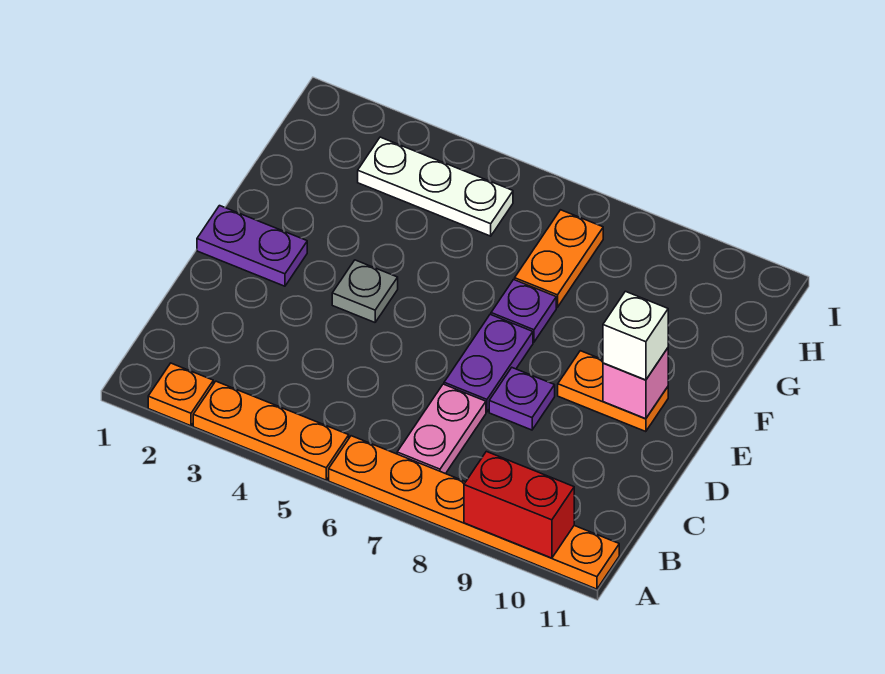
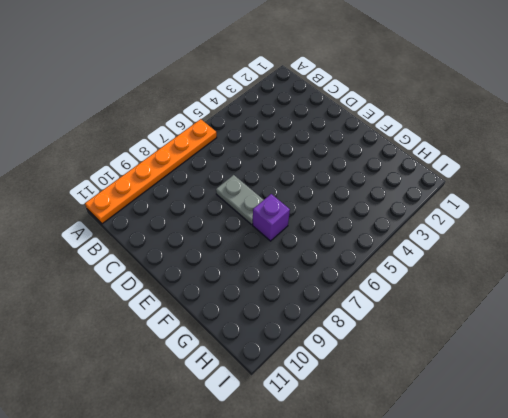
grey 1x2 plate [216,175,263,225] -> purple 1x2 plate [444,314,533,412]
purple 1x1 brick [253,194,290,241] -> purple 1x1 plate [491,280,556,342]
none -> orange 1x1 plate [148,363,213,426]
none -> orange 1x3 plate [193,381,349,480]
none -> pink 1x2 plate [397,384,486,474]

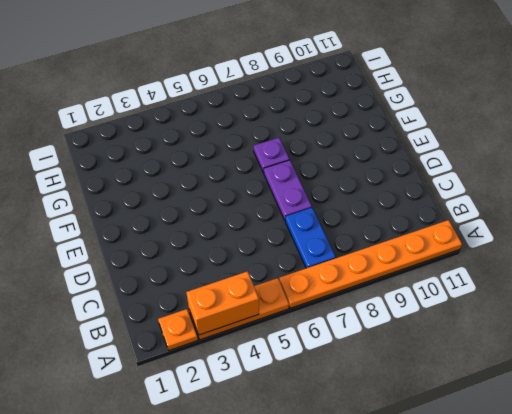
orange 1x2 brick [186,271,259,335] -> none
blue 1x2 plate [285,208,336,268] -> pink 1x2 plate [397,384,486,474]
none -> purple 1x1 plate [489,368,555,430]
none -> purple 1x2 plate [197,206,307,286]
none -> grey 1x1 plate [332,260,398,322]

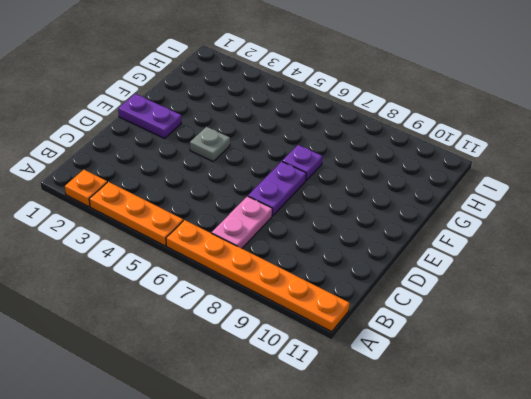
none -> purple 1x1 plate [489,368,555,430]
none -> orange 1x2 plate [558,351,668,432]
none -> orange 1x2 plate [515,210,603,307]

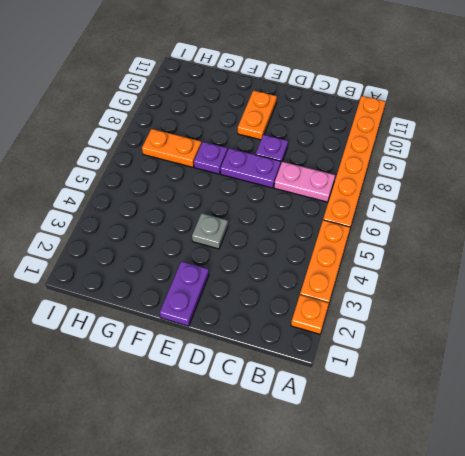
none -> white 1x3 plate [358,137,513,236]
none -> red 1x2 brick [464,451,574,558]
none -> pink 1x1 brick [603,348,668,419]

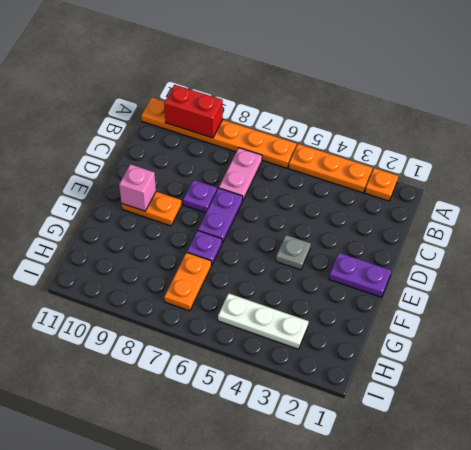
none -> white 1x1 brick [603,291,668,380]

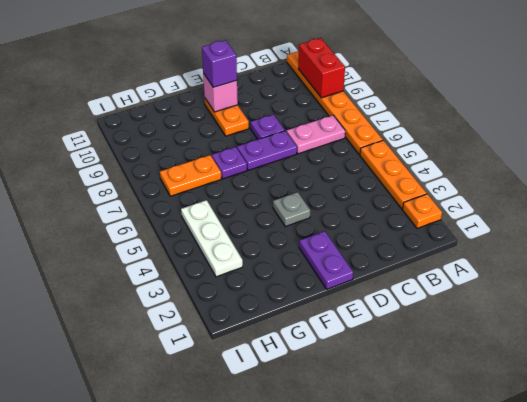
purple 1x1 brick [202,40,237,87] -> white 1x1 brick [603,291,668,380]

